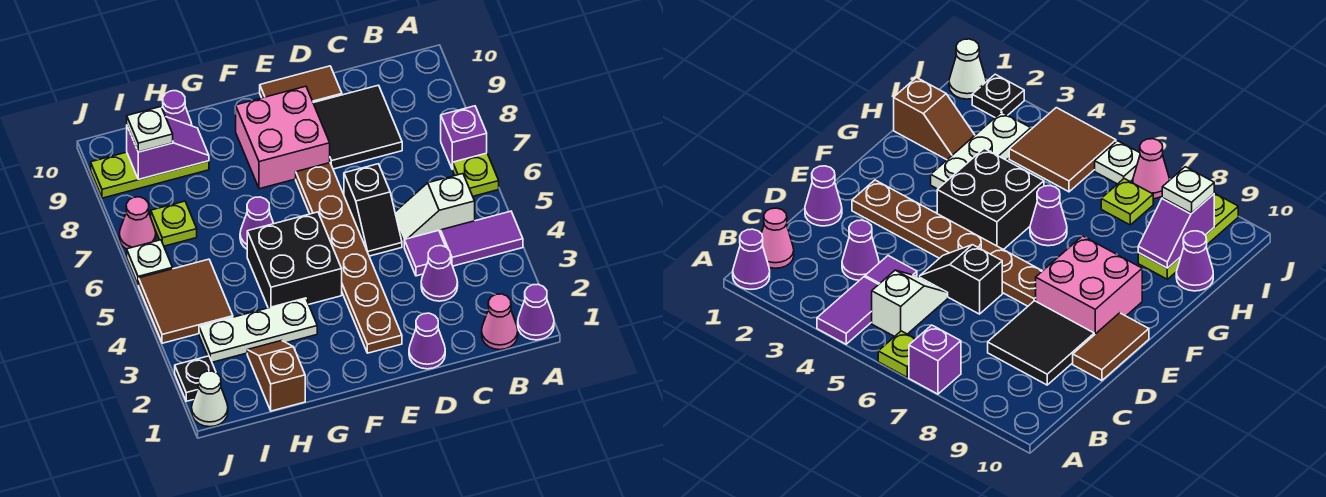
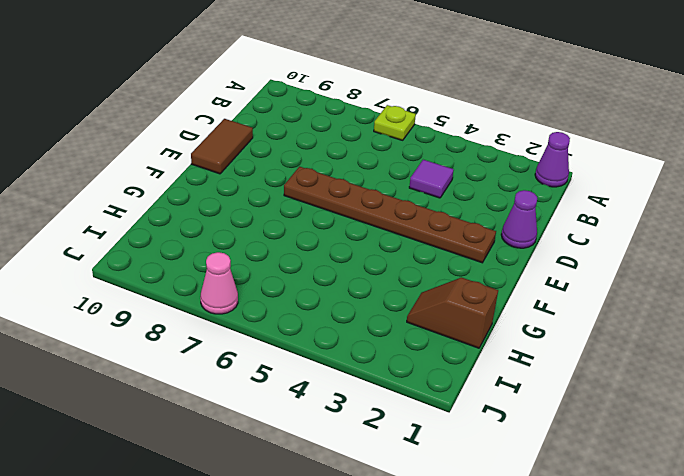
none -> purple 1x2 tile [441,211,523,266]
none -> purple 1x1 brick [441,106,487,169]
none -> pink 1x1 cone [482,294,518,350]

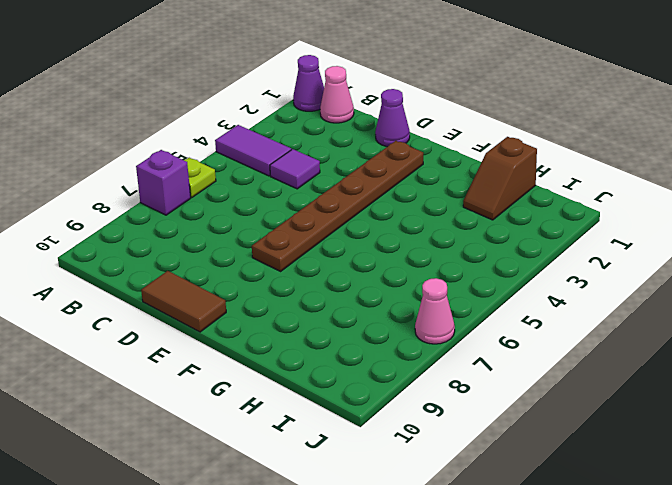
none -> white 1x2 slope [395,174,475,246]
none -> purple 1x1 cone [421,246,458,301]
none -> black 2x2 tile [313,85,402,169]

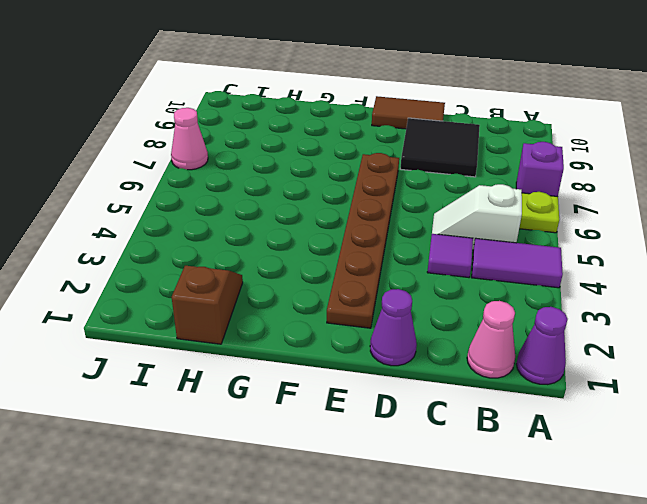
none -> purple 1x1 cone [421,246,458,301]
none -> black 1x2 slope [344,164,402,256]
none -> pink 2x2 brick [235,86,330,189]

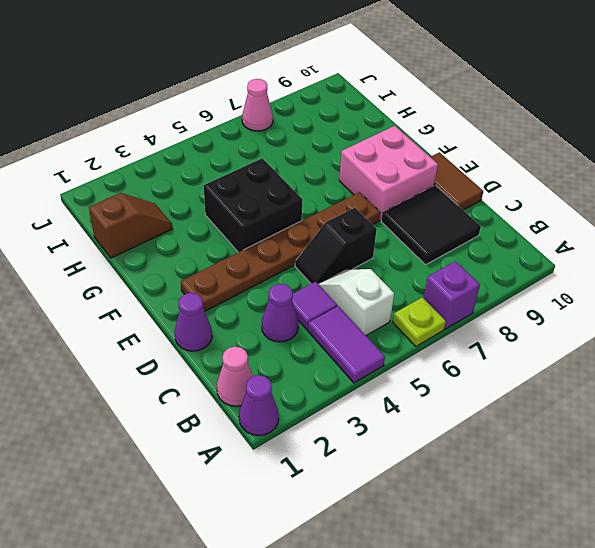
none -> white 1x3 plate [199,298,317,362]
none -> purple 1x1 cone [240,197,274,249]
none -> lime 1x3 plate [91,152,209,198]

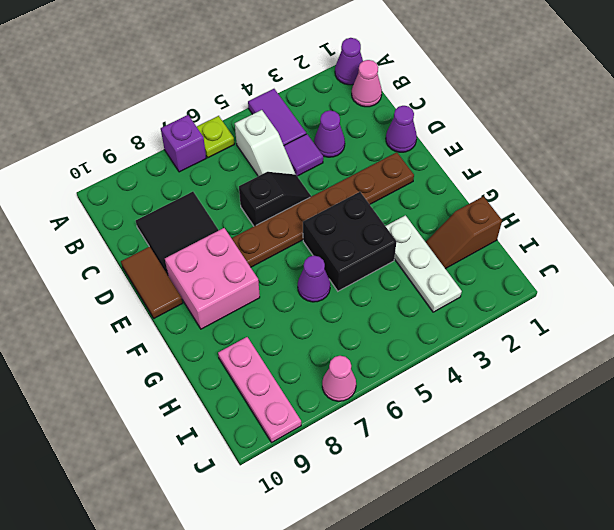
pink 1x3 plate [218,337,301,442] -> lime 1x3 plate [91,152,209,198]
none -> purple 1x1 cone [162,91,192,126]
none -> brown 2x2 tile [139,259,233,343]
none -> lime 1x1 plate [151,201,197,246]

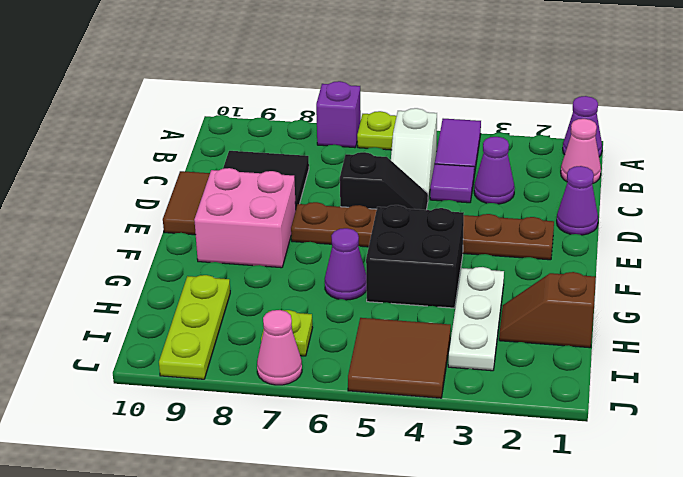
none -> purple 1x1 cone [162,91,192,126]
none -> white 1x1 cone [192,371,228,427]
none -> black 1x1 plate [175,356,216,401]

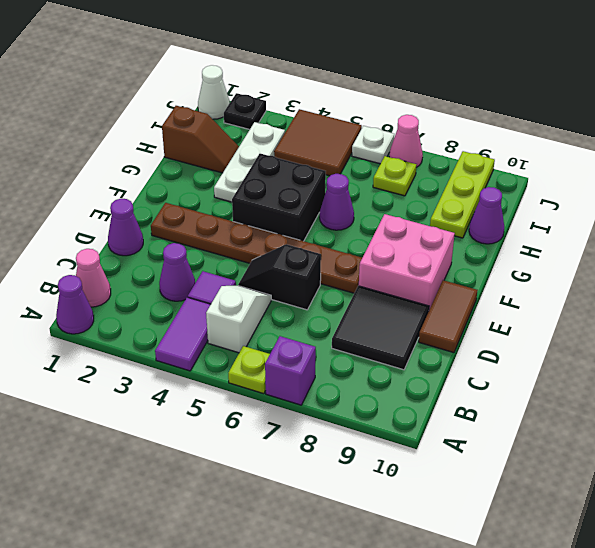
none -> purple 1x2 slope [127,117,209,179]
none -> white 1x1 plate [127,107,173,152]

